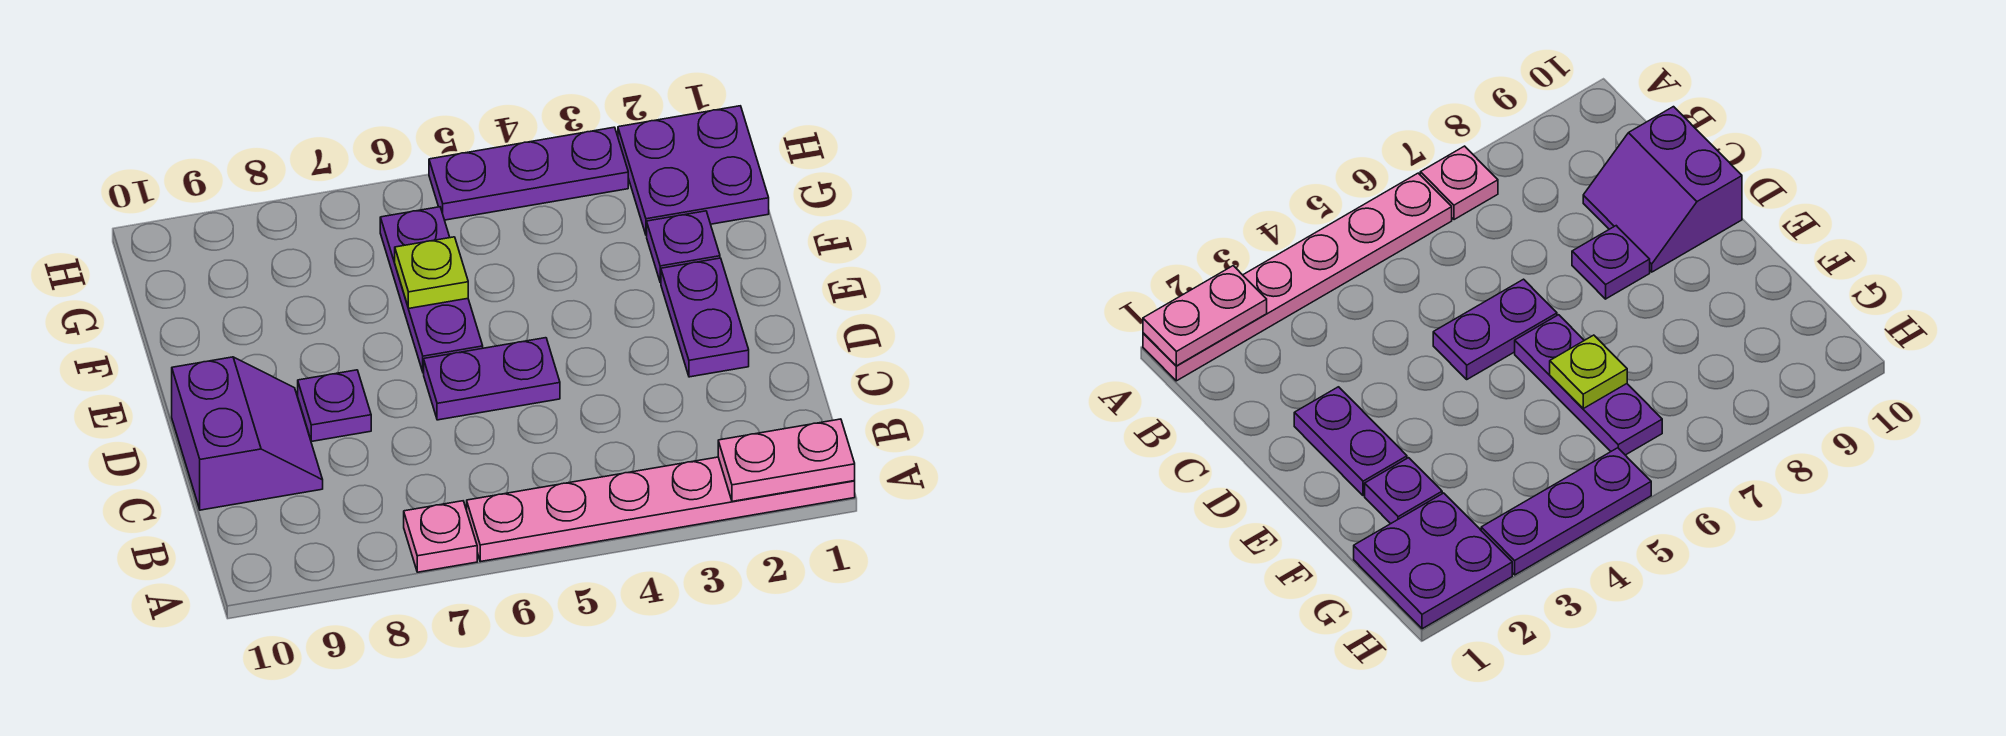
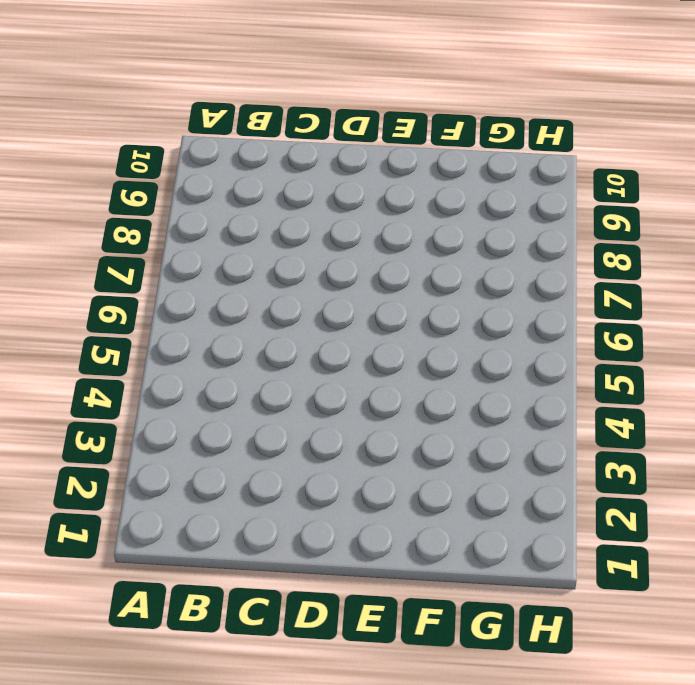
none -> pink 1x6 plate [467,457,855,562]
none -> pink 1x1 plate [404,501,477,572]
none -> purple 2x2 slope [172,357,323,510]

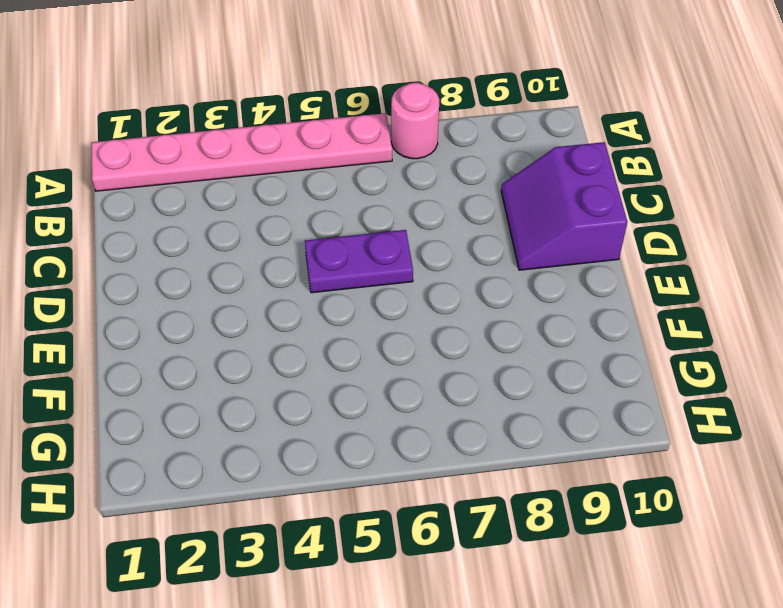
pink 1x1 round brick [391,83,439,159] -> pink 1x1 plate [404,501,477,572]
none -> purple 1x2 plate [661,258,749,377]
none -> purple 1x1 plate [298,370,371,441]
none -> purple 1x3 plate [380,207,483,373]

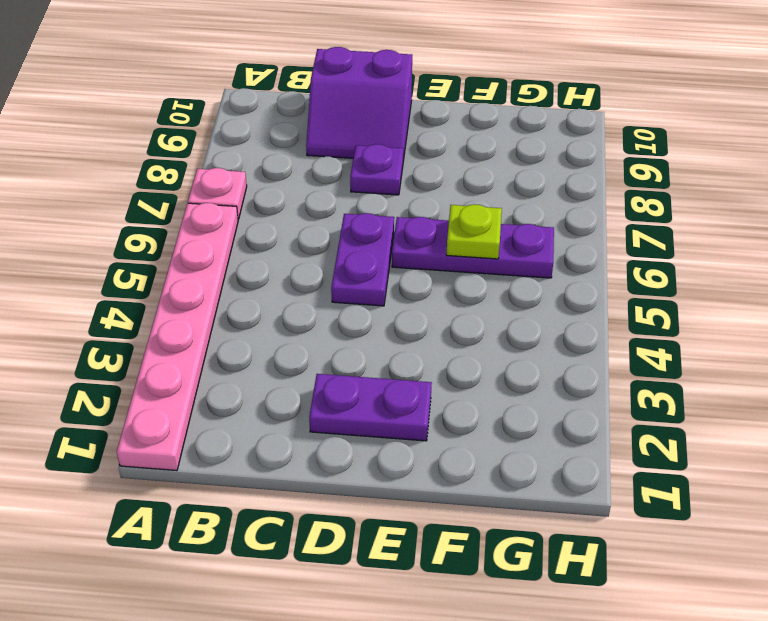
none -> purple 1x1 plate [647,211,720,283]
none -> purple 2x2 plate [618,106,769,235]
none -> purple 1x3 plate [429,127,628,220]

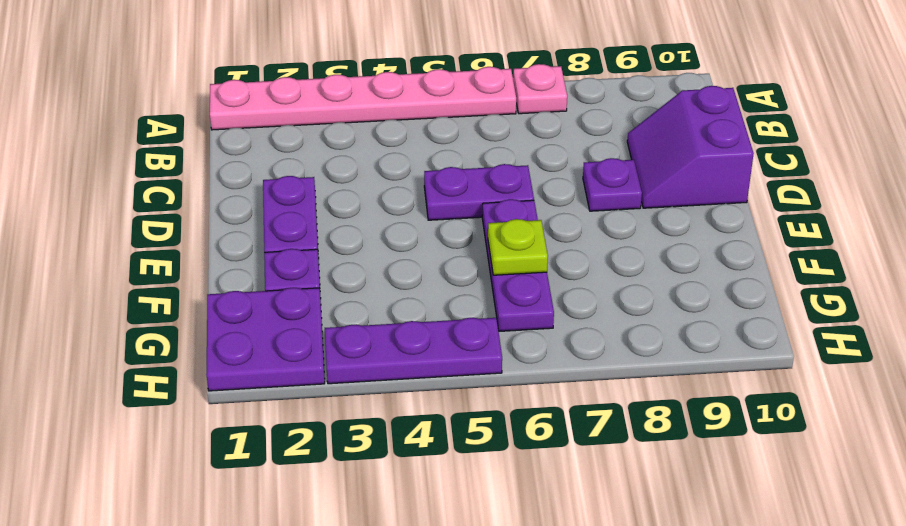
none -> pink 1x2 plate [718,419,855,501]

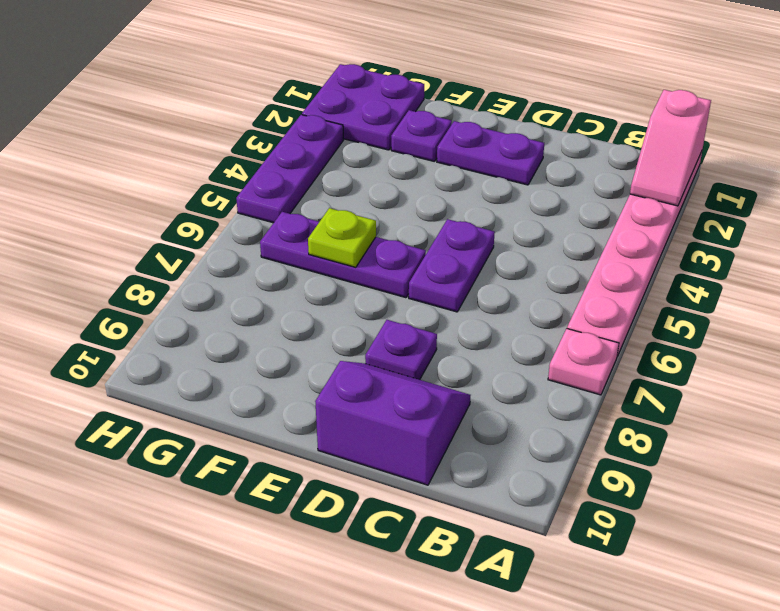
pink 1x2 slope [630,90,711,206] -> pink 1x2 plate [718,419,855,501]

